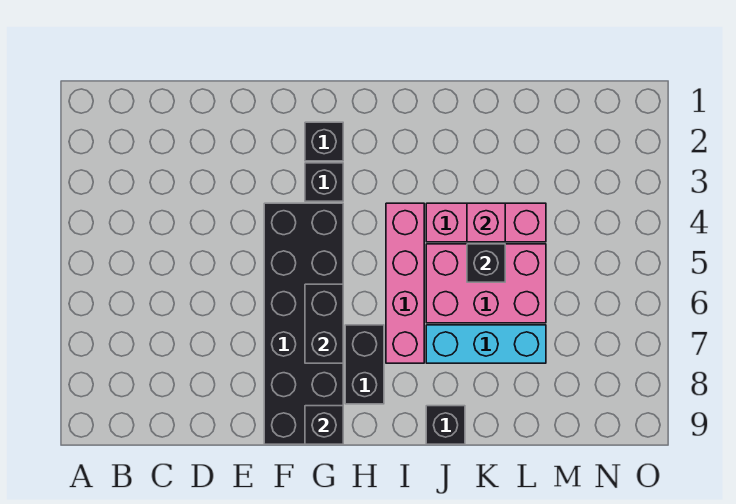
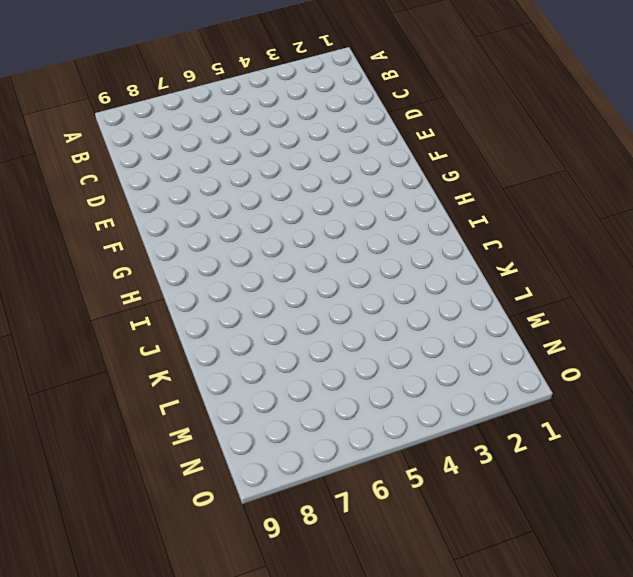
none -> black 2x6 brick [264,203,343,444]
none -> black 1x1 brick [305,122,343,161]
none -> black 1x1 brick [305,163,343,201]

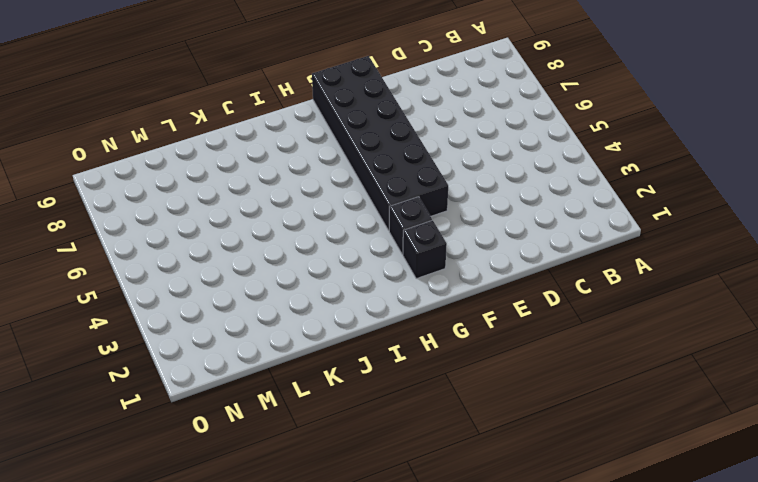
none -> black 1x2 brick [345,325,384,404]
none -> pink 1x4 brick [386,203,424,363]
none -> pink 1x3 brick [426,203,546,242]

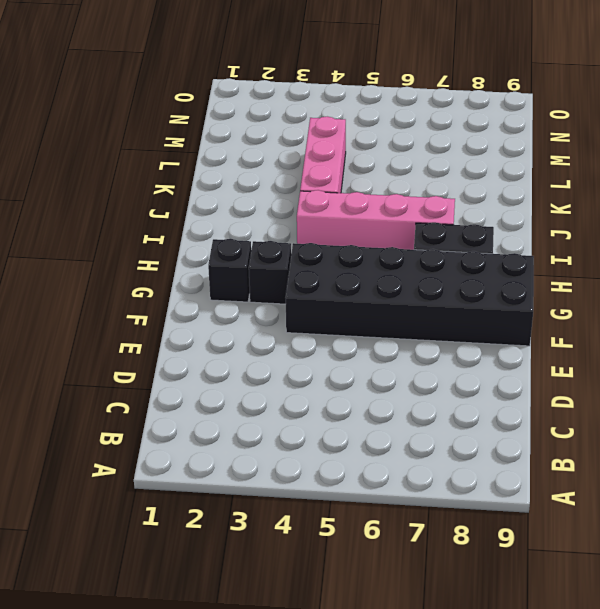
none -> pink 2x3 brick [426,244,546,323]
none -> cyan 1x3 brick [426,325,546,363]
none -> black 1x1 brick [426,406,465,444]

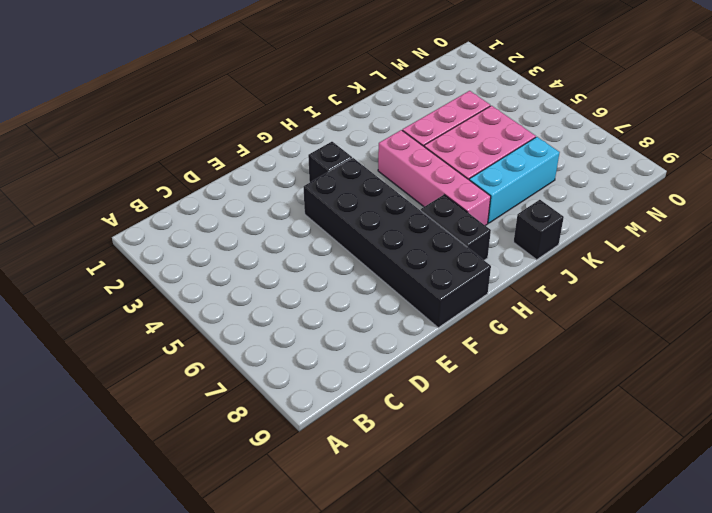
none -> black 1x1 brick [305,122,343,161]
none -> black 1x2 brick [305,284,343,363]
none -> black 1x1 brick [305,406,343,444]

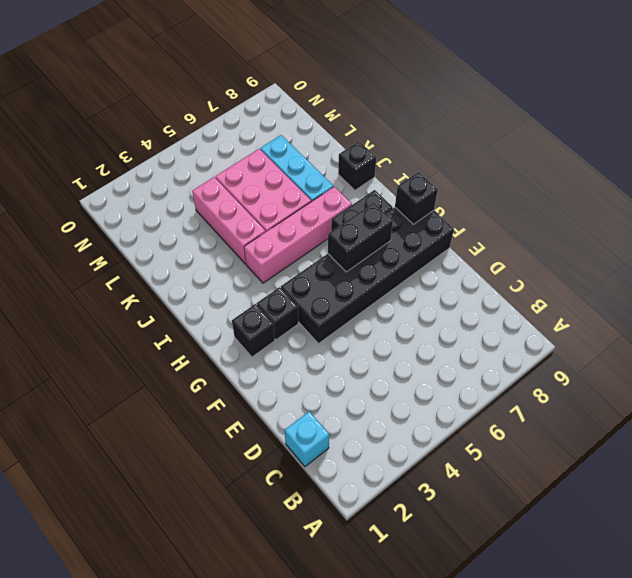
cyan 1x1 brick [285,412,329,466] -> none
none -> pink 1x1 brick [467,203,505,242]
none -> black 1x1 brick [467,244,505,282]

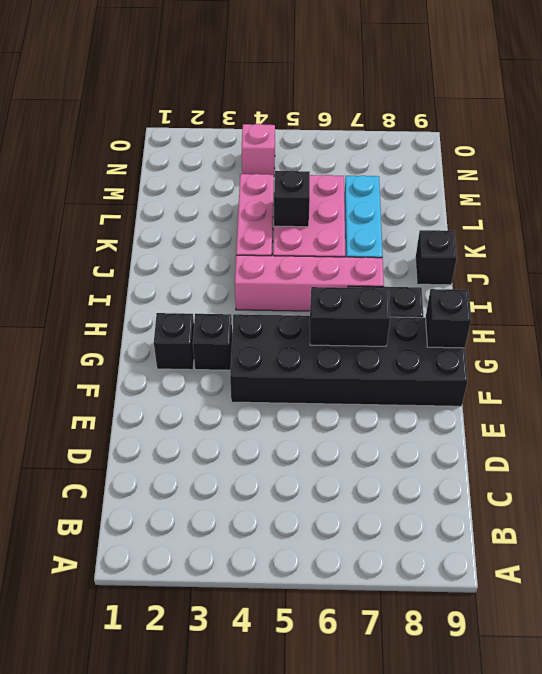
pink 1x1 brick [242,124,275,175] -> pink 1x1 brick moved to [467,203,505,242]

